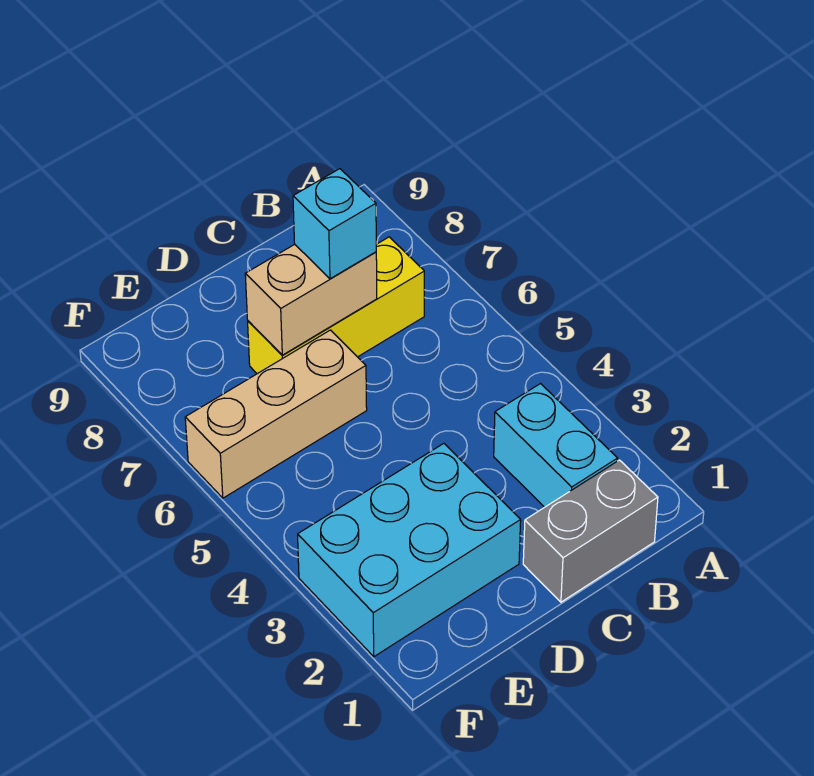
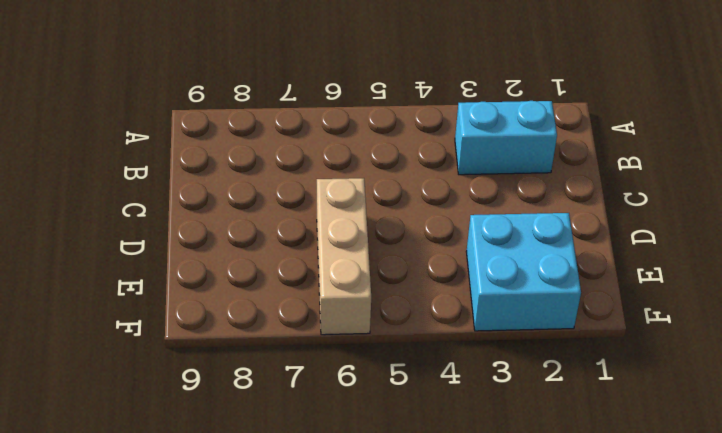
cyan 2x2 brick [466,213,581,331] -> cyan 2x3 brick [298,444,521,657]
none -> grey 1x2 brick [523,460,658,602]
none -> yellow 1x3 brick [248,237,424,374]

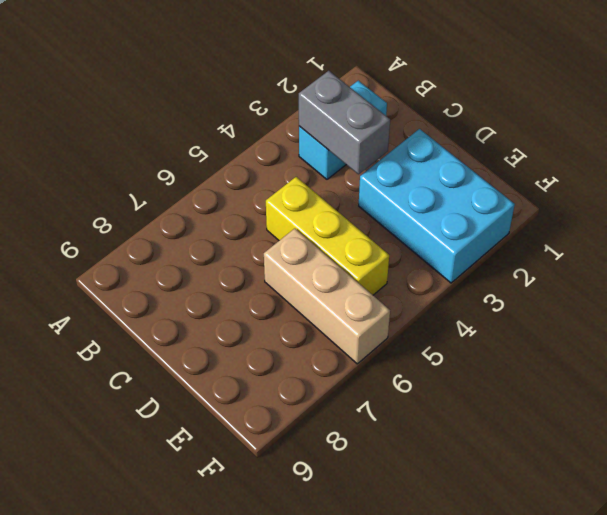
grey 1x2 brick [299,71,390,174] -> grey 1x2 brick moved to [523,460,658,602]
yellow 1x3 brick [266,177,389,295] -> yellow 1x3 brick moved to [248,237,424,374]
none -> tan 1x2 brick [245,244,377,355]
none -> cyan 1x1 brick [293,169,376,279]

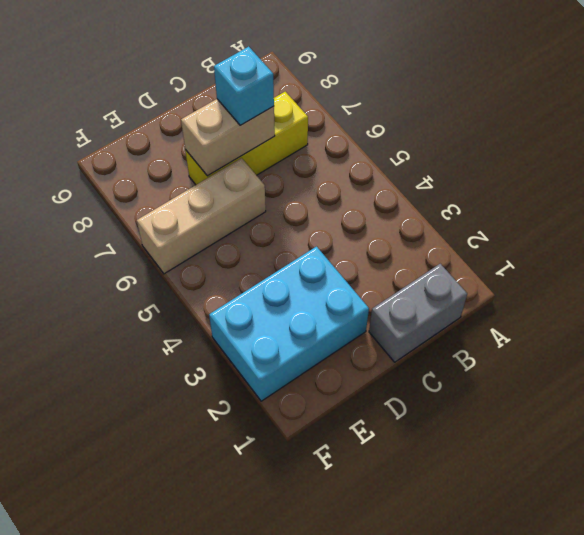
none -> cyan 1x2 brick [494,384,618,507]

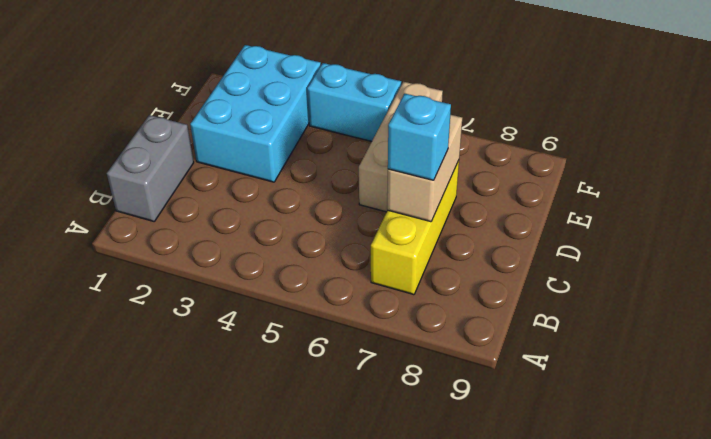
cyan 1x2 brick [307,63,401,141] -> cyan 1x2 brick moved to [494,384,618,507]

